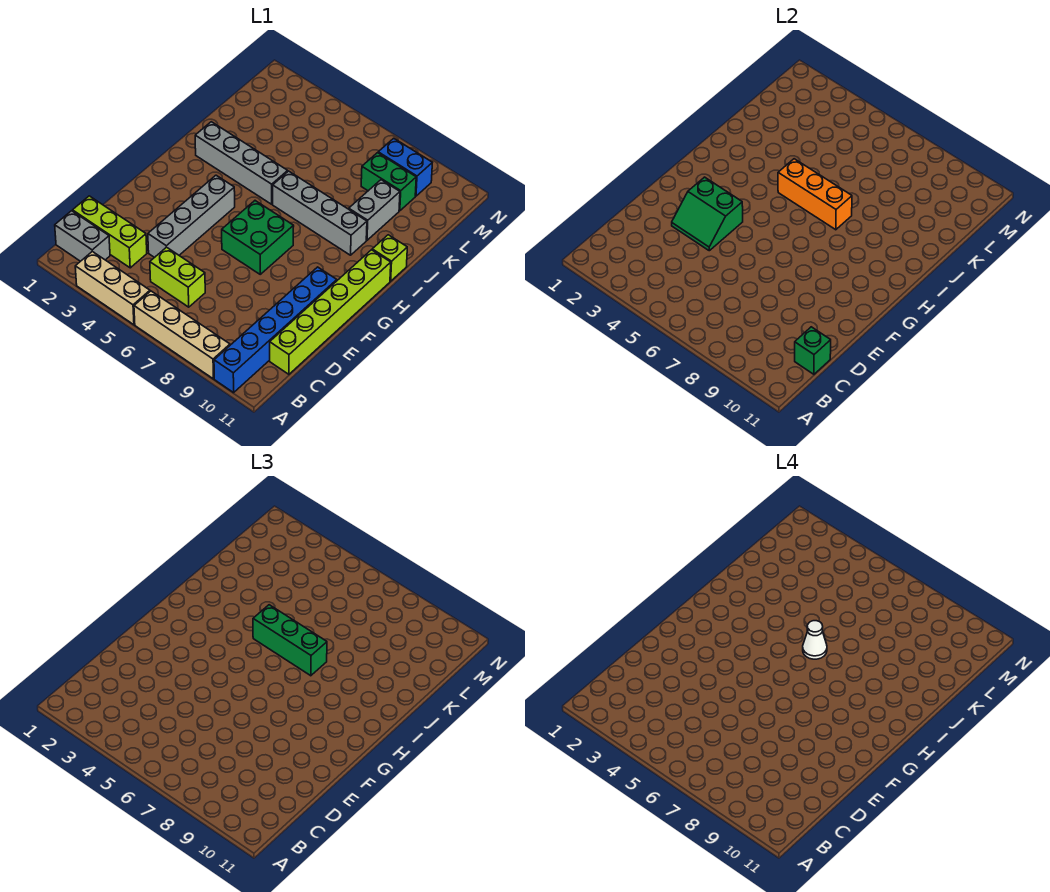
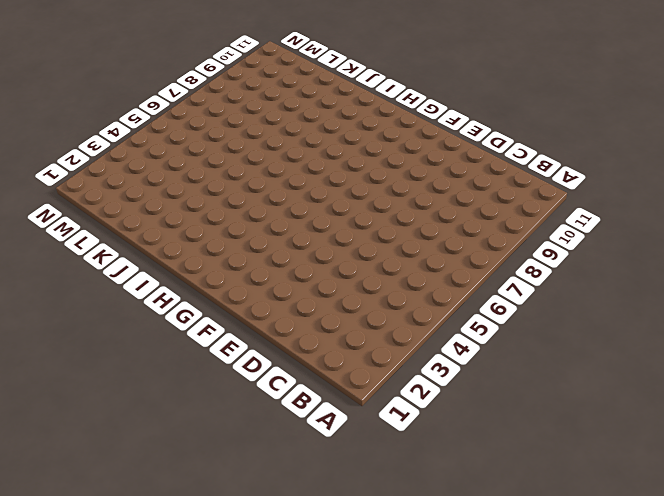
none -> tan 1x3 brick [75,251,150,325]
none -> tan 1x4 brick [134,291,230,379]
none -> blue 1x6 brick [214,267,337,393]

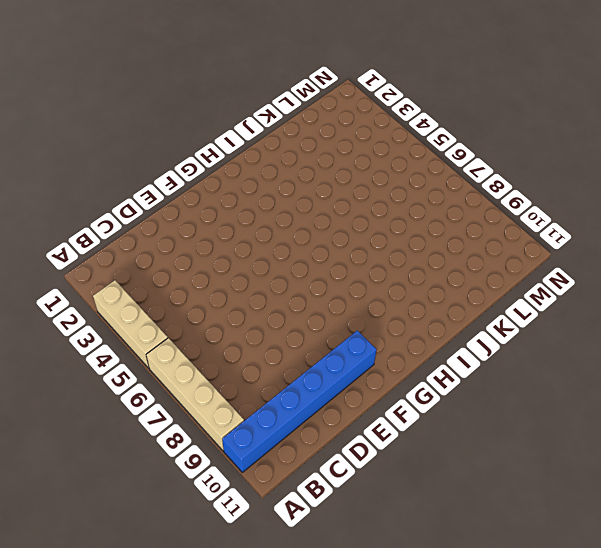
none -> grey 1x2 brick [55,211,110,261]
none -> lime 1x3 brick [72,196,147,268]
none -> lime 1x2 brick [150,247,205,307]

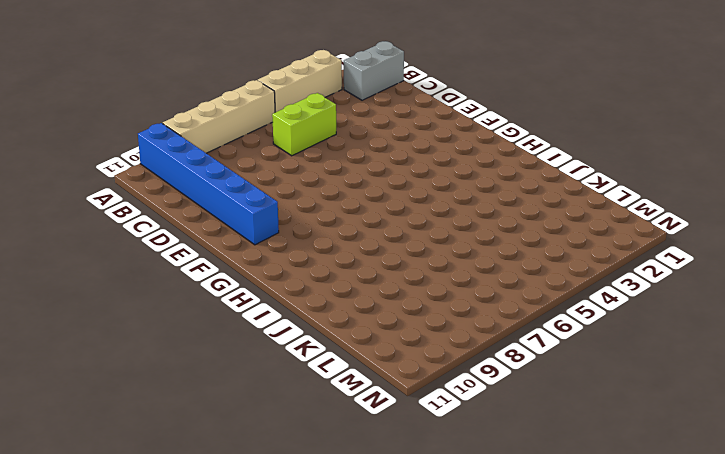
none -> lime 1x3 brick [72,196,147,268]
none -> lime 1x6 brick [270,250,391,374]
none -> grey 1x4 brick [148,175,235,258]

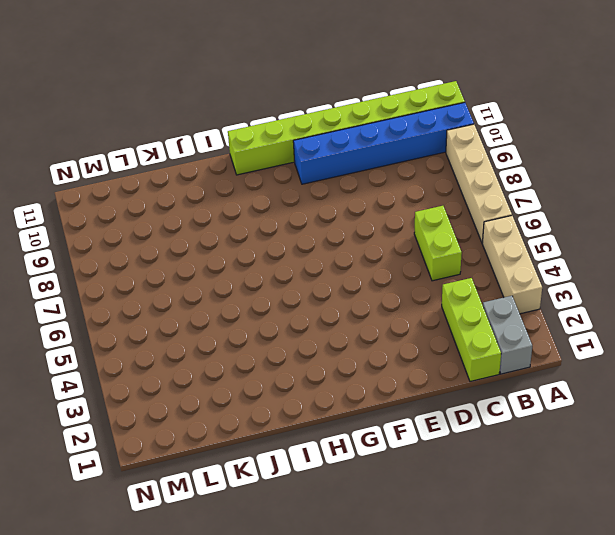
lime 1x8 brick [228,81,465,175] -> lime 1x6 brick [270,250,391,374]
none -> grey 1x4 brick [148,175,235,258]
none -> green 2x2 brick [222,201,294,274]
none -> grey 1x4 brick [195,122,288,204]

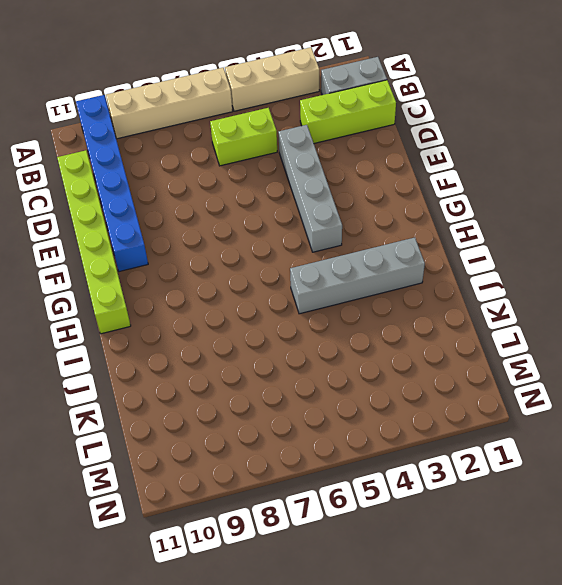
none -> green 2x2 brick [222,201,294,274]
none -> grey 1x4 brick [273,171,367,255]
none -> lime 1x1 brick [372,235,407,281]

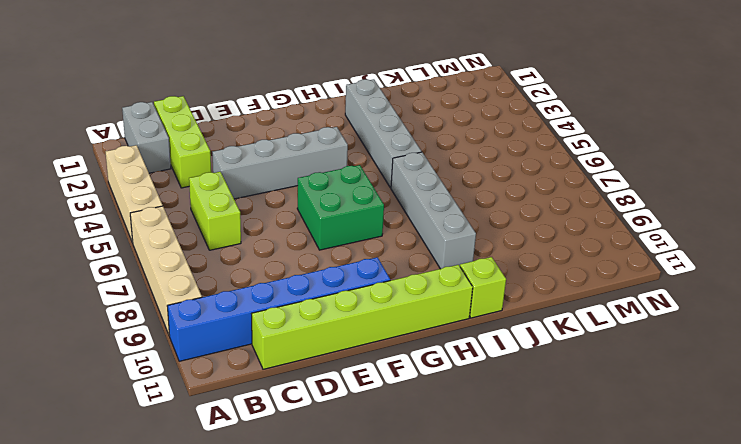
none -> grey 1x2 brick [349,180,400,240]
none -> green 1x2 brick [361,153,416,211]
none -> blue 1x2 brick [378,138,432,196]

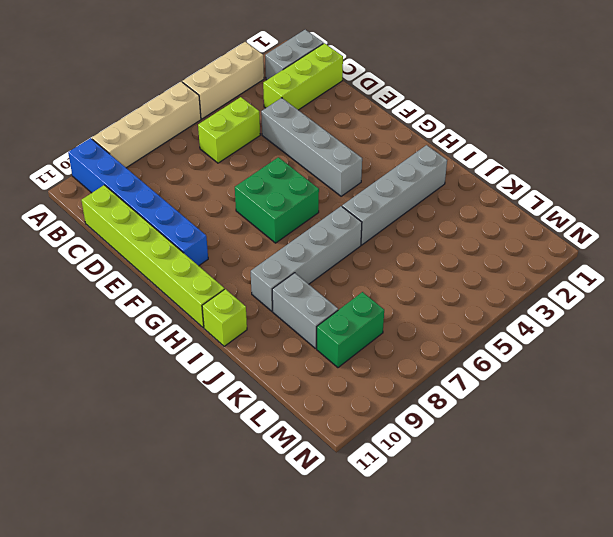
none -> blue 1x2 brick [378,138,432,196]
none -> green 1x1 brick [795,327,831,374]
none -> green 2x2 slope [672,177,743,251]

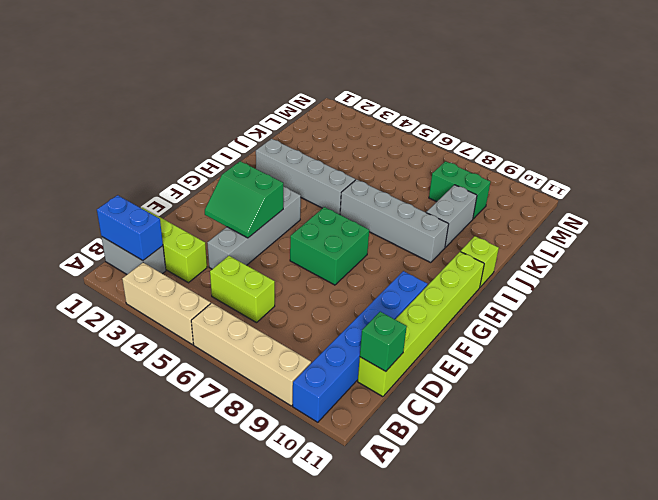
blue 1x2 brick [97,195,163,261] -> blue 1x2 brick moved to [378,138,432,196]
none -> orange 1x3 brick [778,159,852,230]
none -> green 1x3 brick [253,605,327,676]
none -> white 1x1 cone [803,621,827,659]

